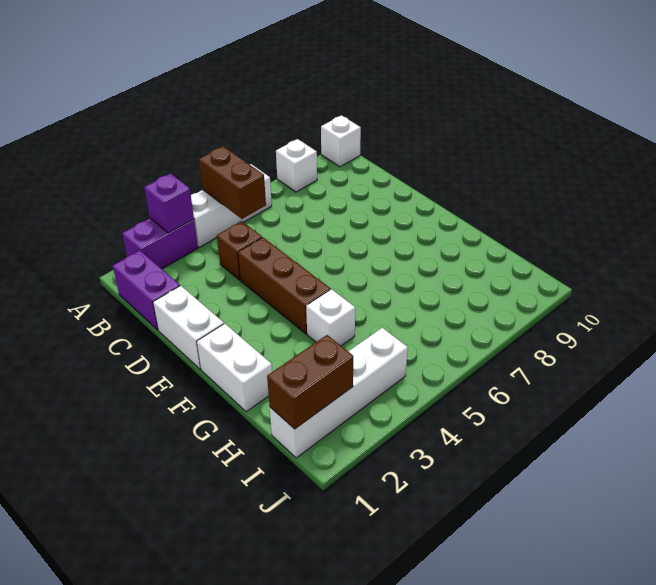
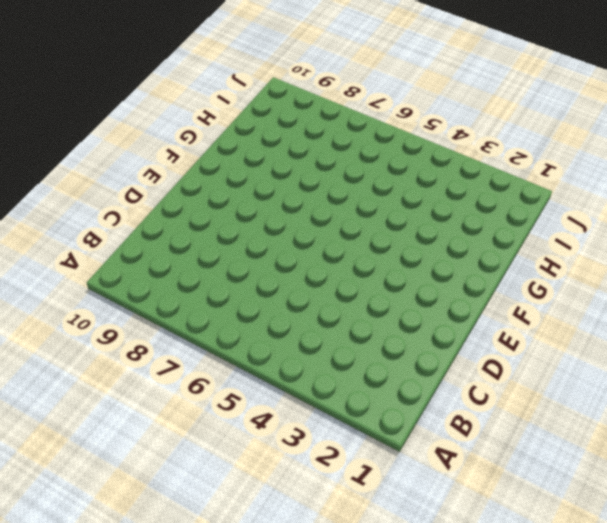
none -> purple 1x2 brick [122,218,198,269]
none -> white 1x3 brick [191,164,272,247]
none -> white 1x1 brick [276,139,317,192]

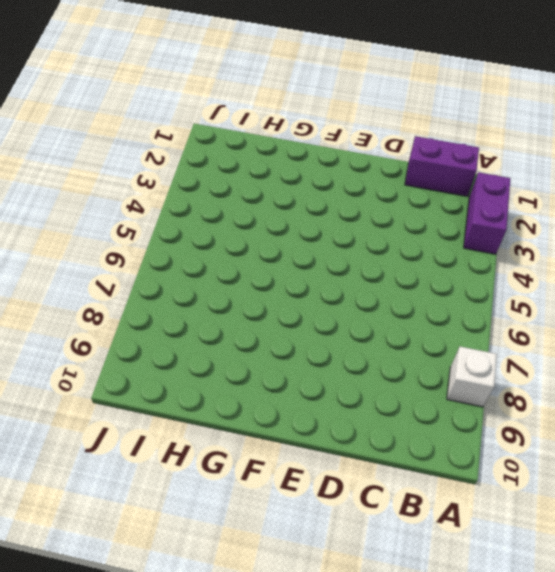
none -> white 1x3 brick [191,164,272,247]
none -> white 1x1 brick [321,115,361,167]
none -> brown 1x1 brick [217,221,262,280]

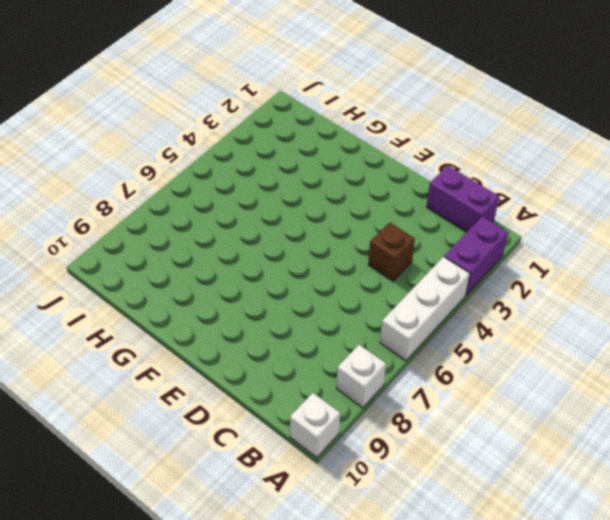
none -> white 1x2 brick [153,286,224,369]
none -> brown 1x3 brick [238,237,331,334]
none -> white 1x2 brick [197,324,272,412]

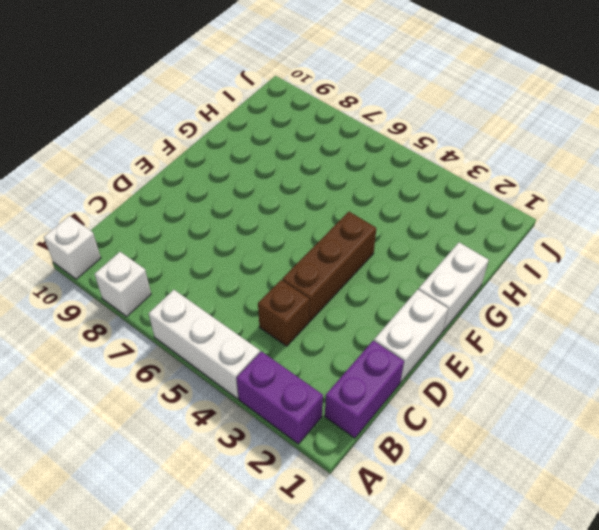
none -> white 1x1 brick [306,289,355,346]
none -> white 1x4 brick [270,328,408,458]
none -> purple 1x1 brick [144,173,194,233]

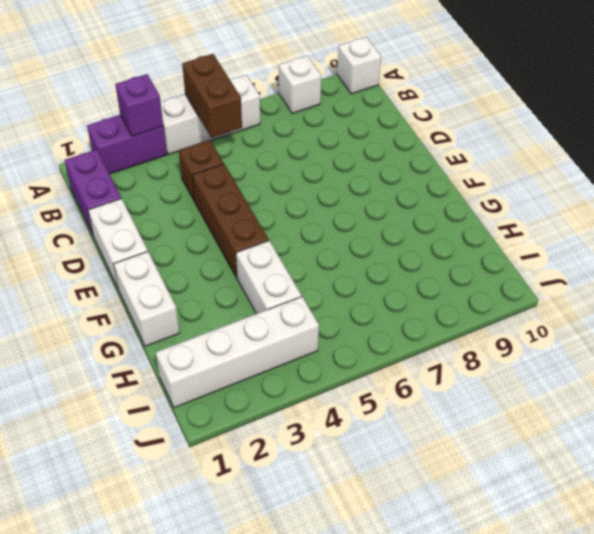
white 1x2 brick [236,241,302,314] -> white 1x1 brick [306,289,355,346]
none -> brown 1x2 brick [267,335,353,429]

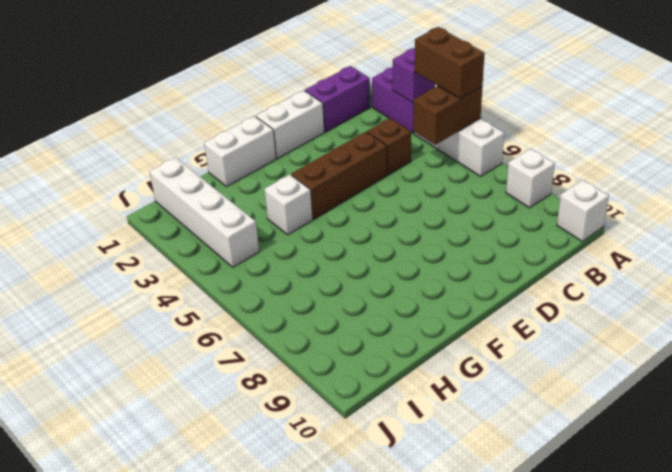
brown 1x2 brick [415,27,485,99] -> brown 1x2 brick moved to [267,335,353,429]

